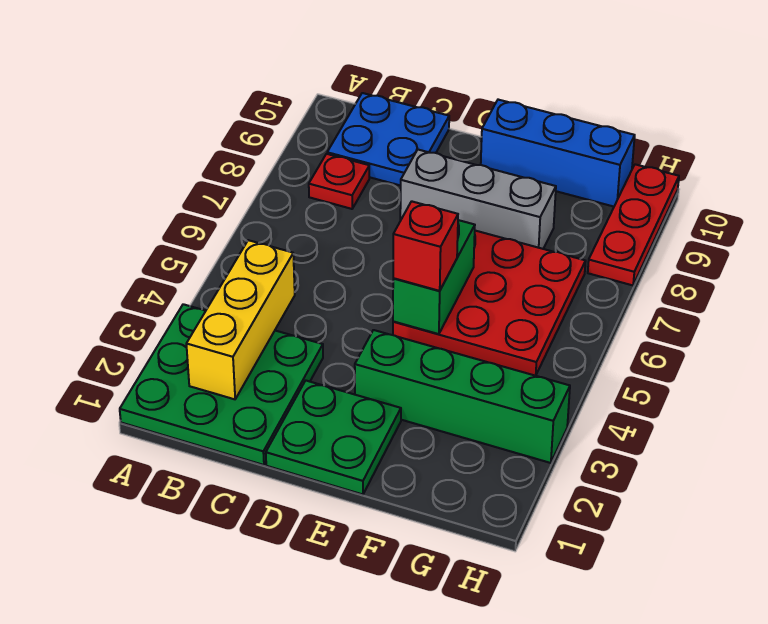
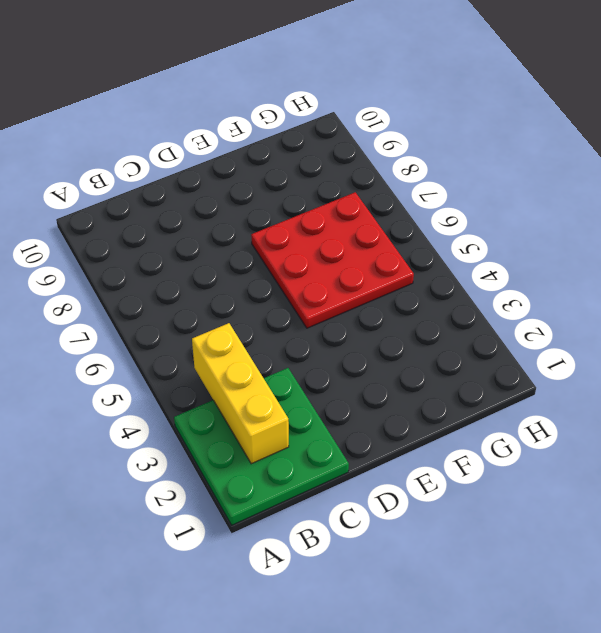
none -> red 1x1 plate [309,154,369,209]
none -> blue 2x2 plate [327,93,449,186]
none -> green 2x2 plate [266,381,401,494]

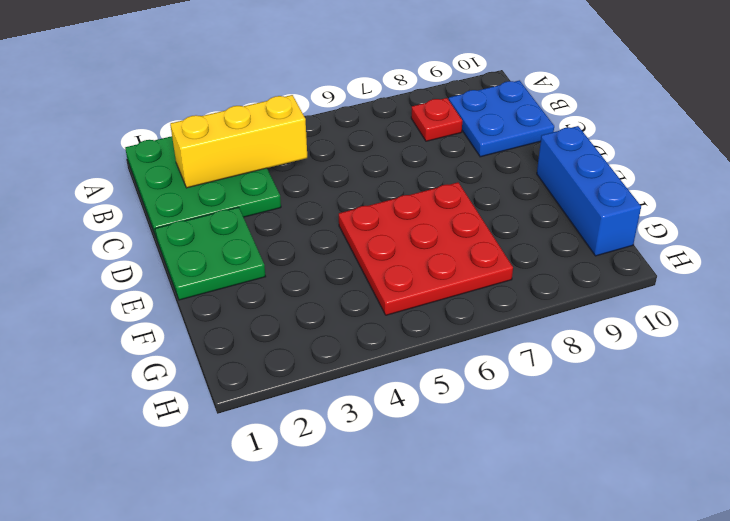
none -> grey 1x3 brick [400,150,556,249]
none -> green 1x4 brick [355,330,570,463]
none -> red 1x3 plate [588,164,679,285]

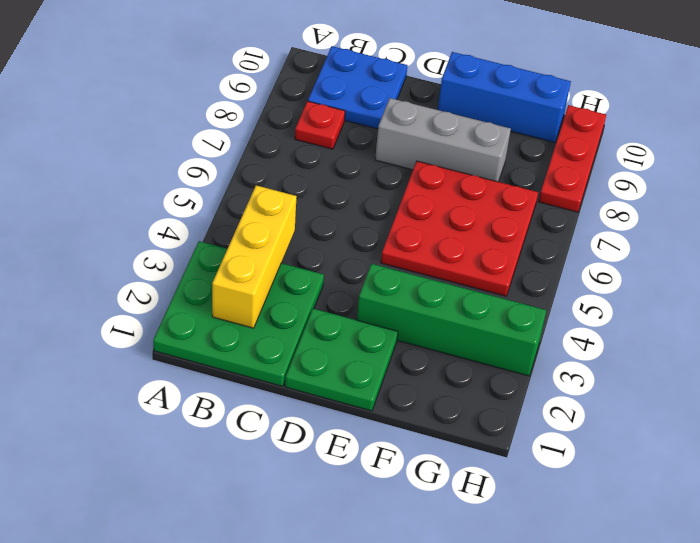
none -> green 1x2 brick [393,220,475,334]
none -> red 1x1 brick [393,201,458,291]

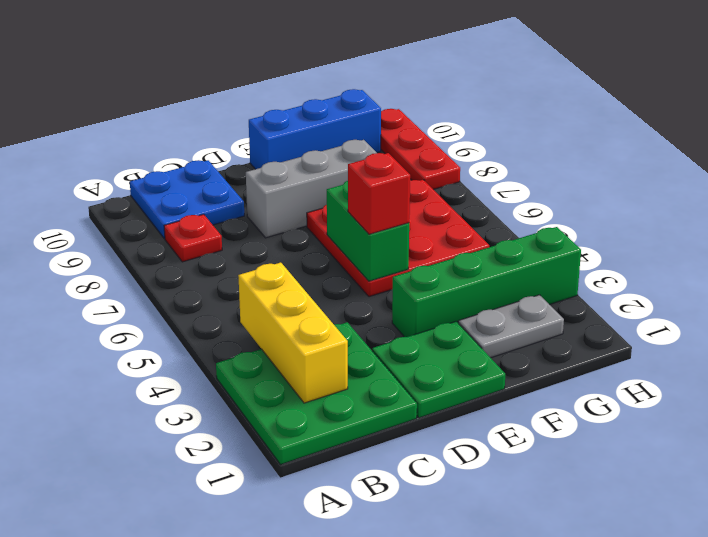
grey 1x2 plate [458,295,564,358] -> none

